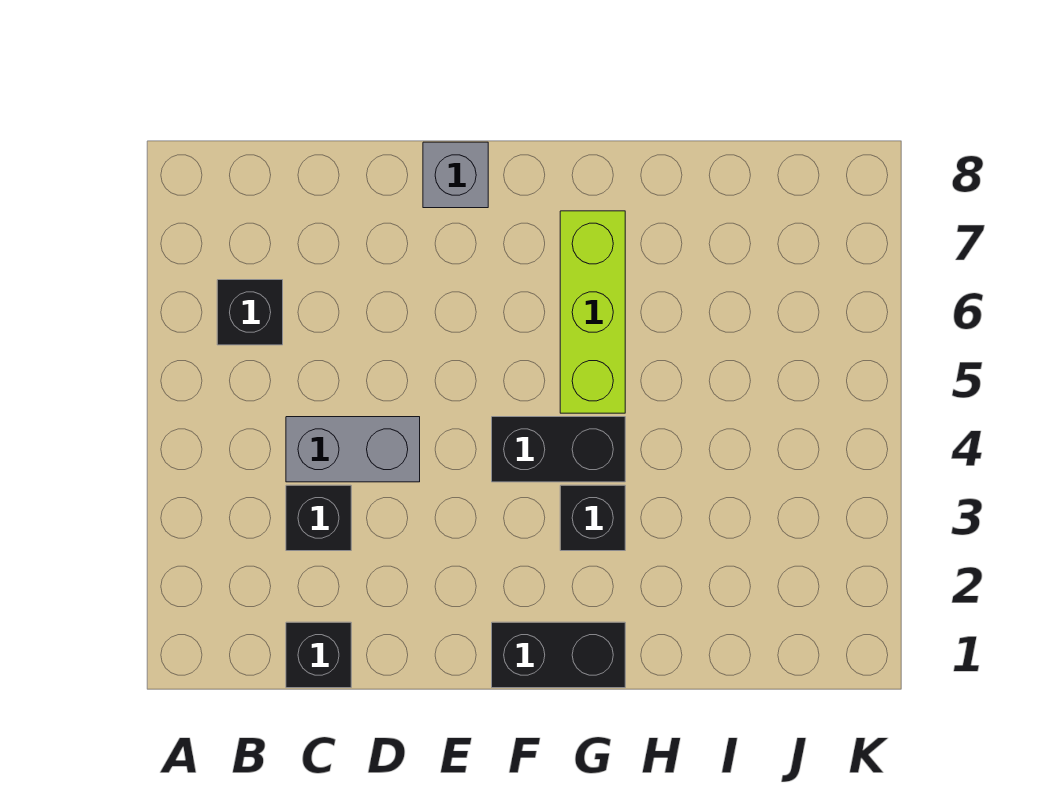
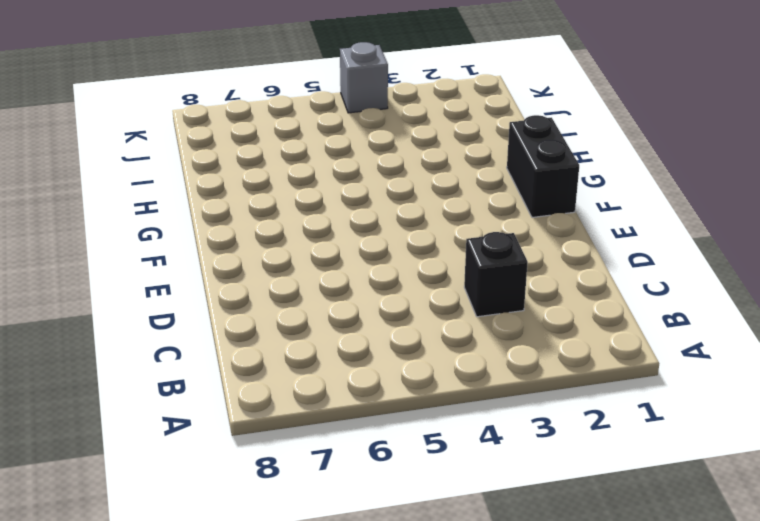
grey 1x1 brick [340,42,388,113] -> grey 1x1 brick moved to [423,142,488,208]
none -> black 1x1 brick [217,280,283,345]
none -> black 1x1 brick [286,622,351,688]

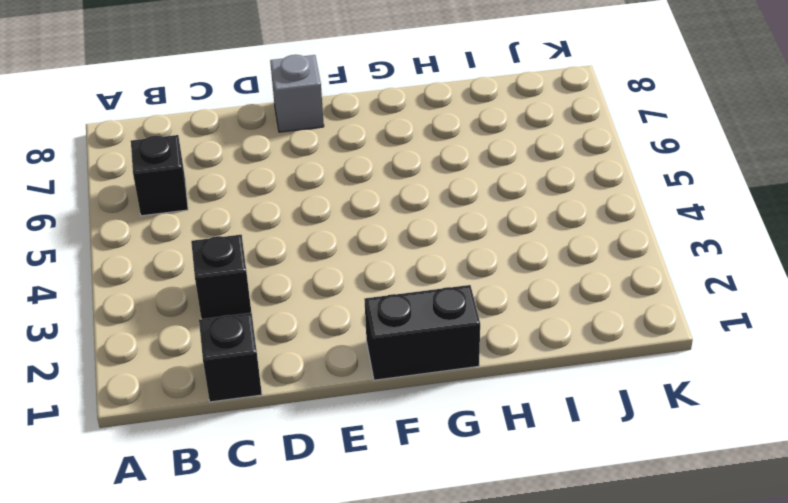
none -> grey 1x2 brick [286,417,420,482]
none -> black 1x2 brick [492,417,625,482]

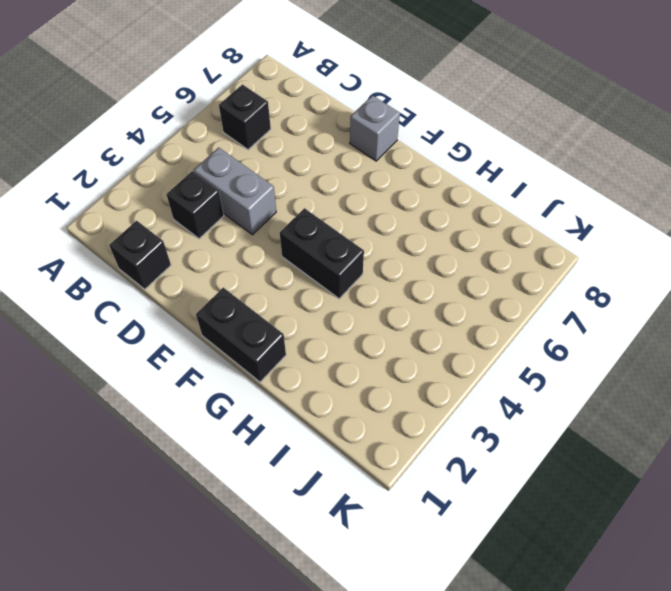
none -> black 1x1 brick [560,485,625,551]
none -> lime 1x3 brick [560,211,625,413]

